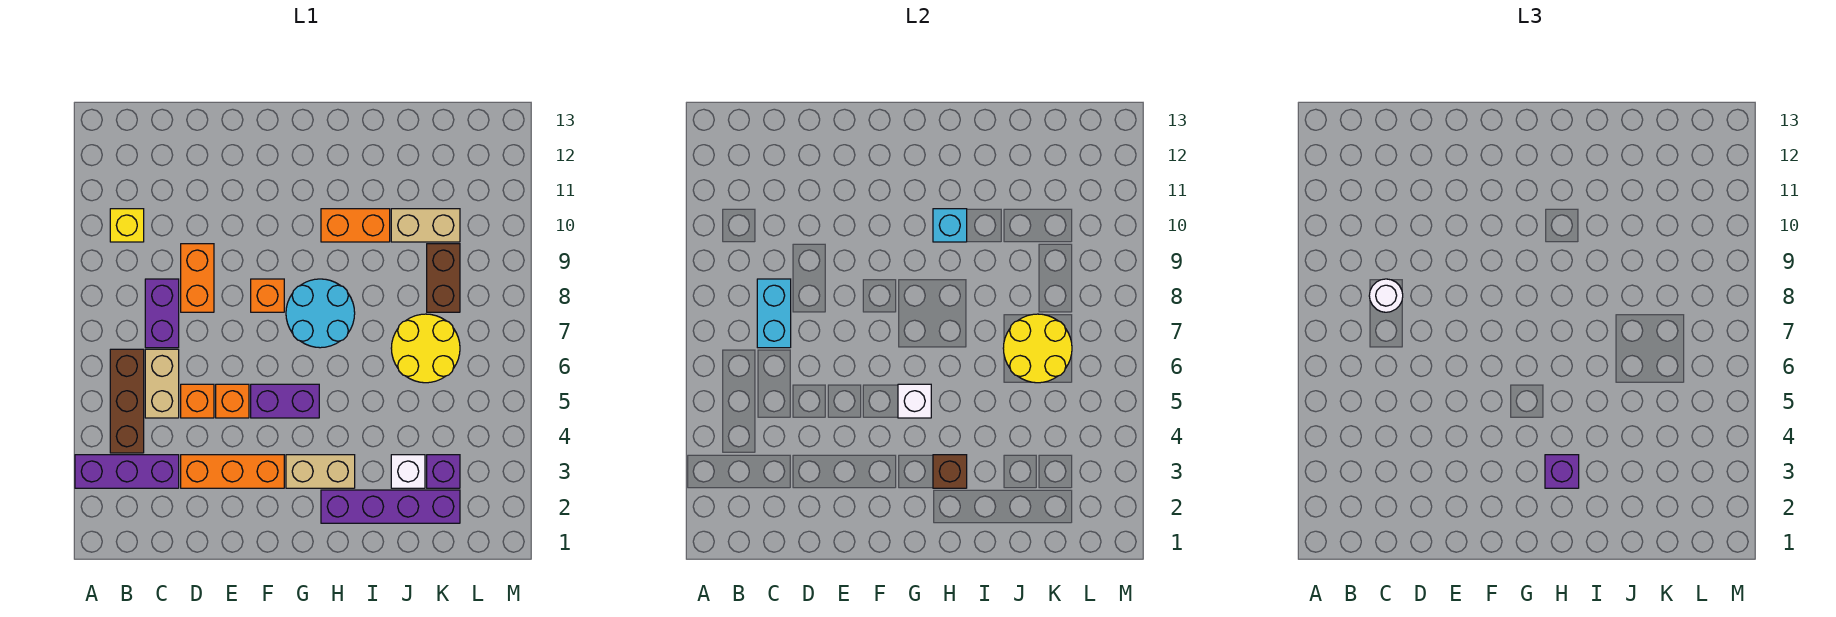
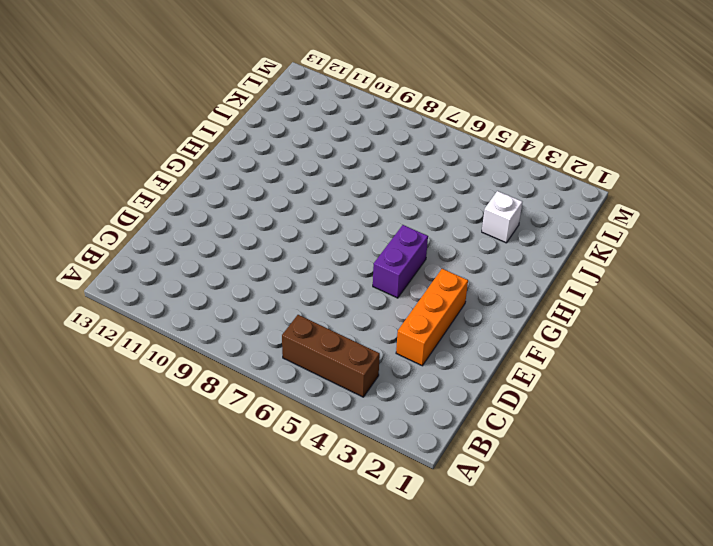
none -> purple 1x3 brick [75,455,179,488]
none -> yellow 1x1 brick [110,209,144,242]
none -> tan 1x2 brick [145,349,179,418]

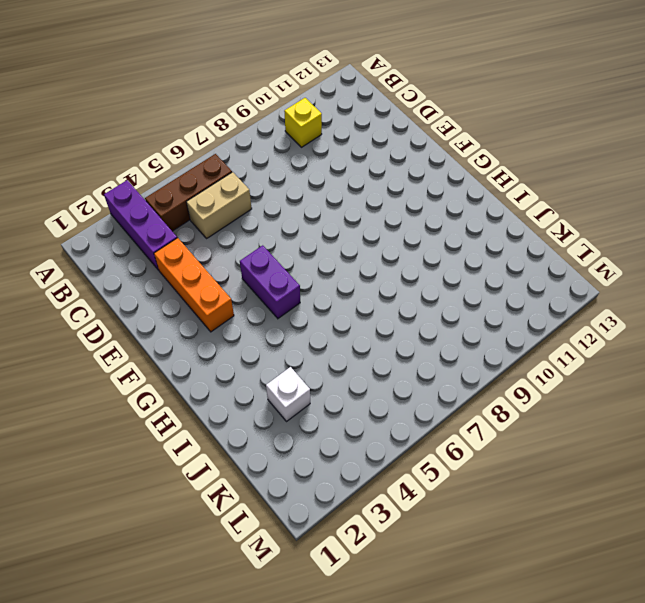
none -> purple 1x2 brick [145,279,179,348]
none -> orange 1x1 brick [181,384,214,418]
none -> orange 1x2 brick [181,244,214,312]

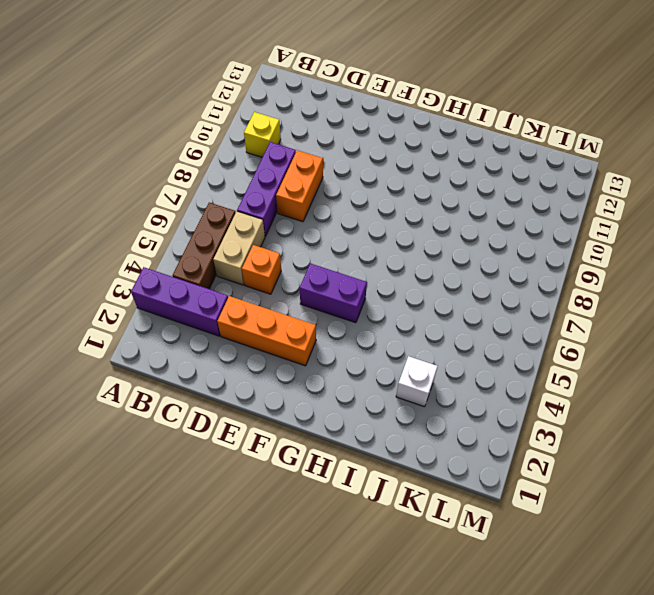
purple 1x3 brick [237,142,296,236] -> purple 1x2 brick [145,279,179,348]
none -> orange 1x1 brick [216,384,249,418]
none -> orange 1x1 brick [251,279,284,312]
none -> tan 1x2 brick [286,455,355,488]

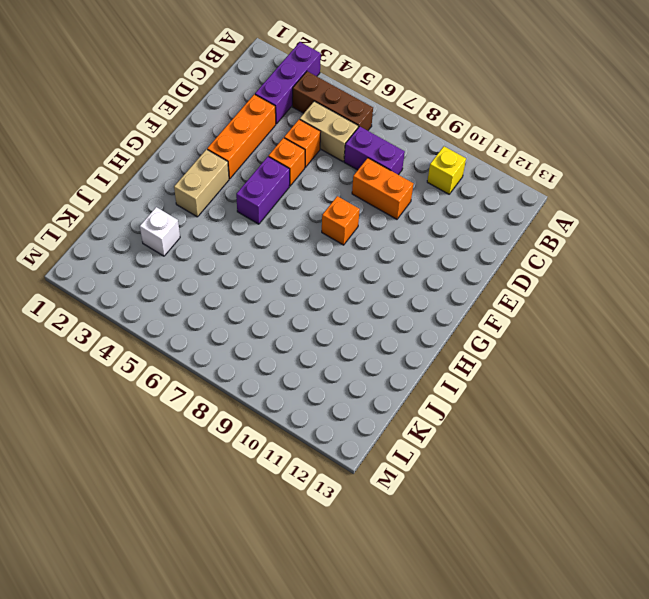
none -> cyan 2x2 round brick [286,279,355,348]
none -> purple 1x4 brick [321,490,460,523]
none -> orange 1x2 brick [321,209,390,242]

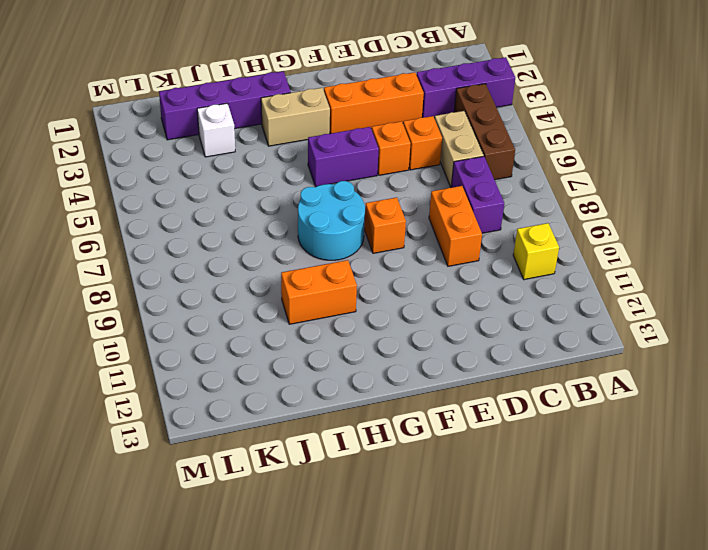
none -> yellow 2x2 round brick [391,314,460,383]
none -> tan 1x2 brick [391,209,460,242]
none -> purple 1x1 brick [427,455,460,488]

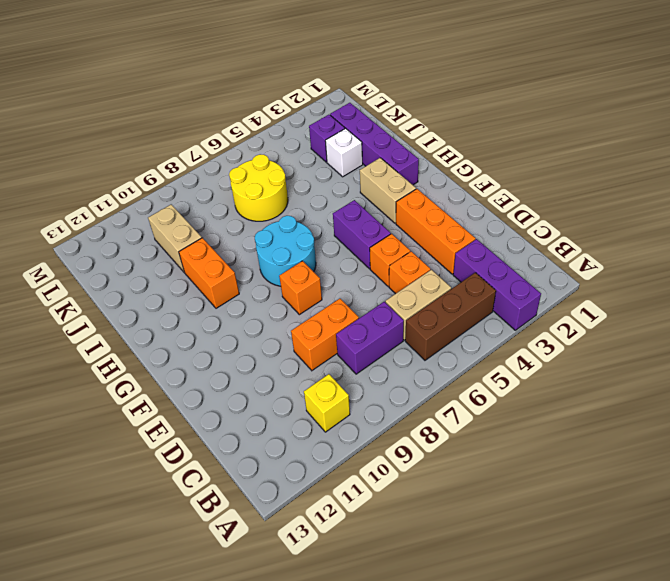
none -> brown 1x2 brick [427,244,460,312]
none -> cyan 1x2 brick [757,279,791,348]
none -> white 1x1 brick [898,384,931,418]

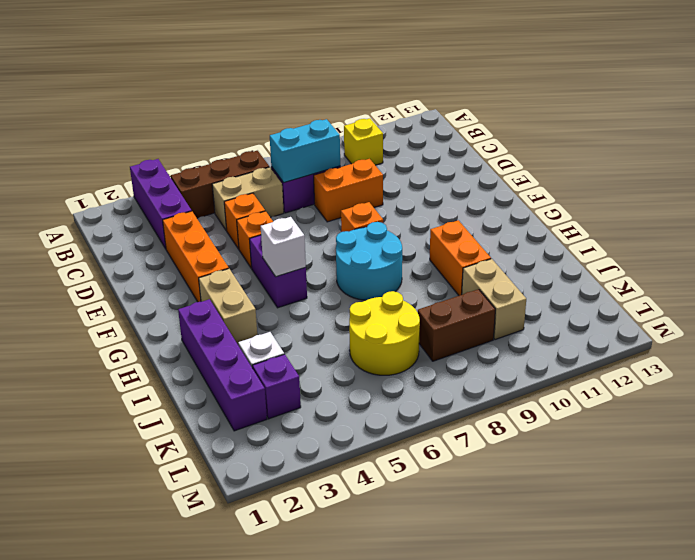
none -> brown 1x1 brick [933,455,967,488]
none -> cyan 1x1 brick [933,209,967,242]
none -> yellow 2x2 round brick [1003,314,1072,383]

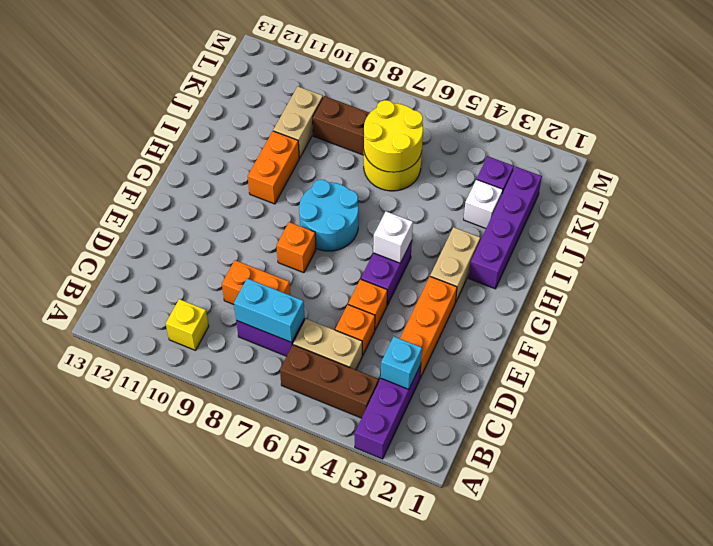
cyan 1x1 brick [381,337,422,389] -> cyan 1x1 brick moved to [933,209,967,242]
none -> brown 1x1 brick [933,455,967,488]
none -> white 1x1 round brick [1369,279,1403,312]
none -> purple 1x1 brick [1545,455,1579,488]

